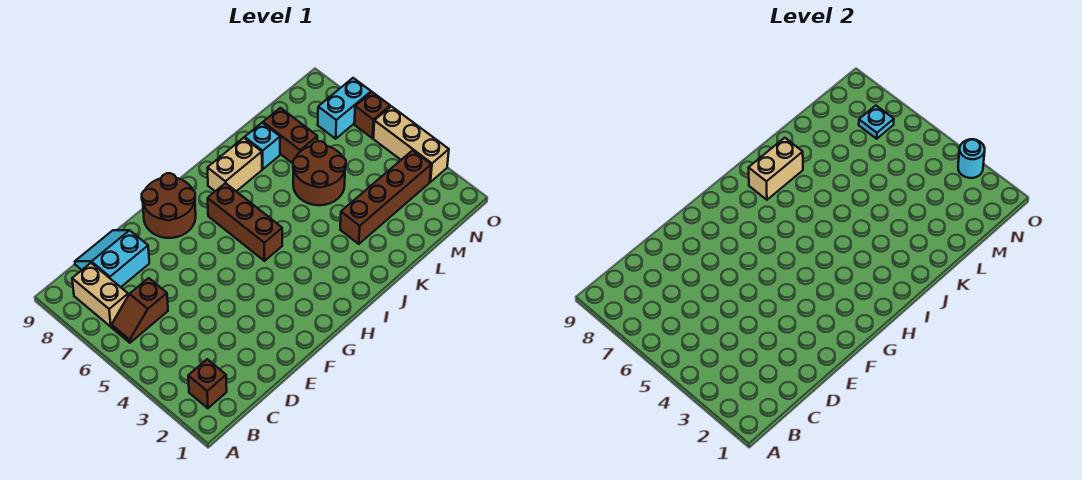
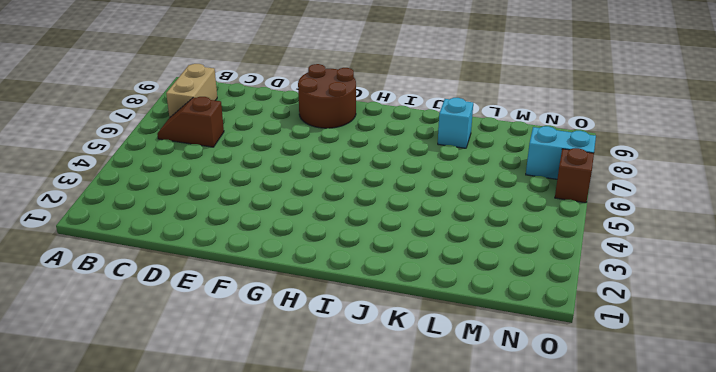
none -> brown 1x1 brick [188,359,227,408]
none -> cyan 2x2 slope [75,230,149,287]
none -> brown 1x3 brick [208,183,282,261]

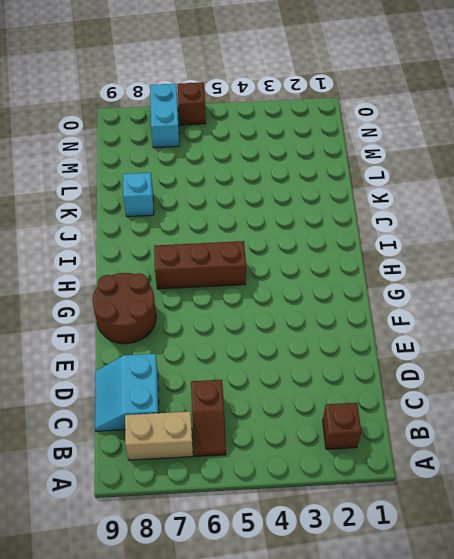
none -> tan 1x2 brick [208,138,262,191]
none -> brown 1x4 brick [340,150,431,244]
none -> brown 2x2 round brick [293,141,346,205]

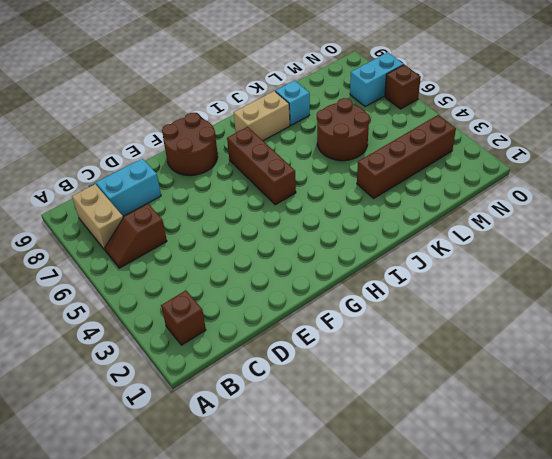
none -> brown 1x2 brick [263,108,317,163]
none -> tan 1x3 brick [373,106,449,182]
none -> tan 1x2 brick [749,138,803,200]

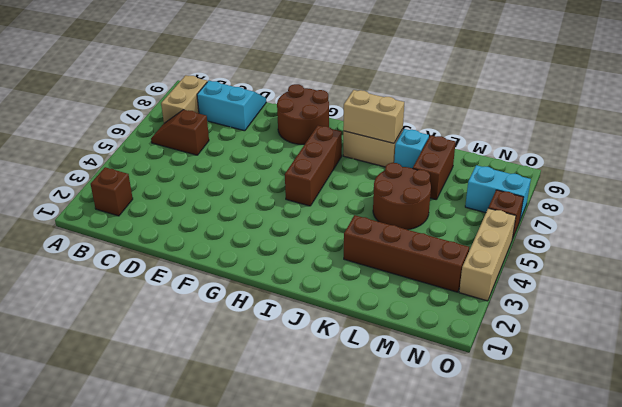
none -> cyan 1x1 plate [859,106,894,139]
none -> cyan 1x1 round brick [958,139,985,178]

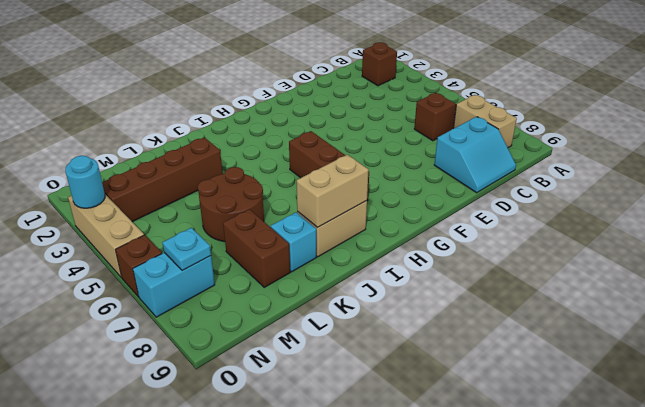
none -> brown 2x2 round brick [142,173,196,238]

